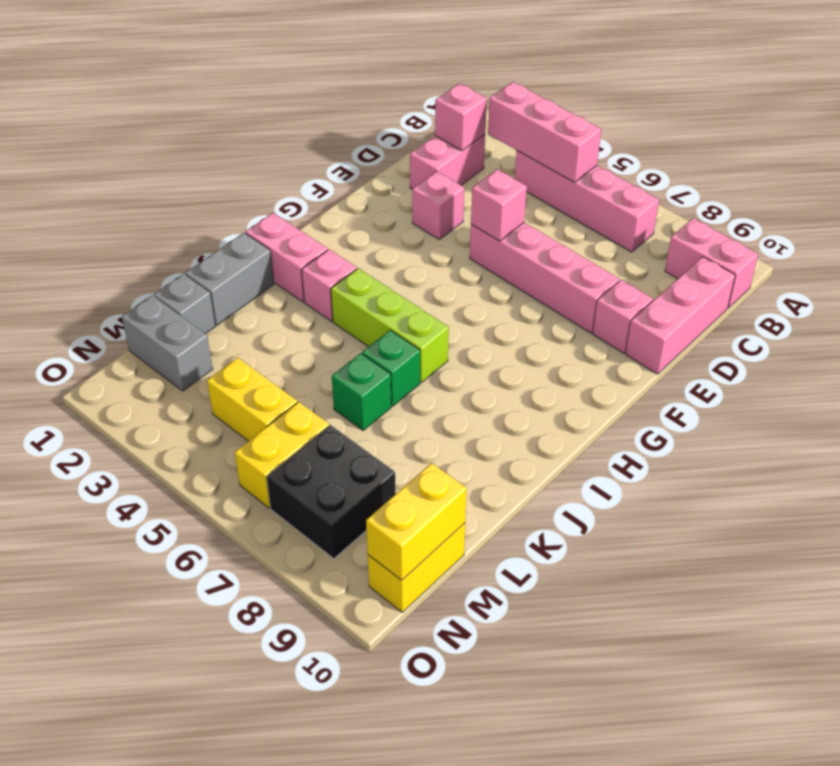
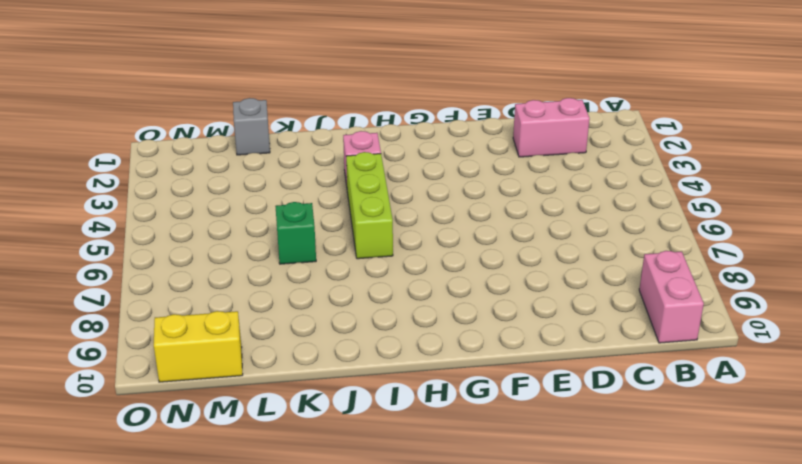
none -> pink 1x4 brick [515,151,659,252]
none -> pink 1x3 brick [626,257,735,374]
none -> pink 1x1 brick [412,171,464,239]

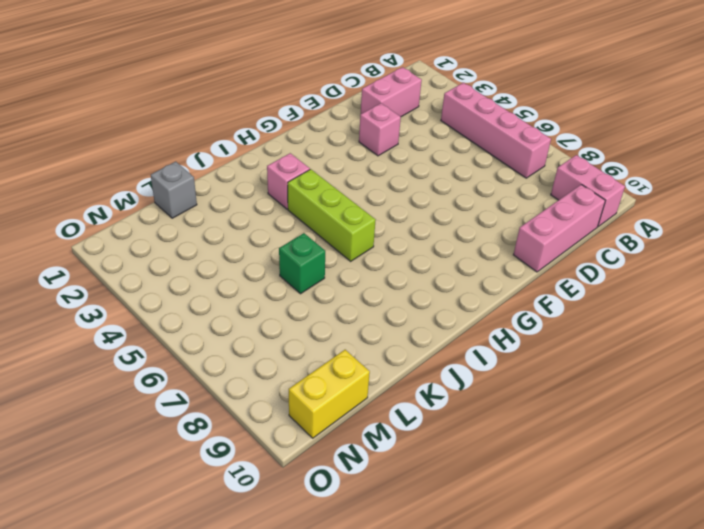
none -> pink 1x4 brick [470,223,620,333]
none -> pink 1x1 brick [593,280,653,353]
none -> pink 1x2 brick [246,213,328,302]

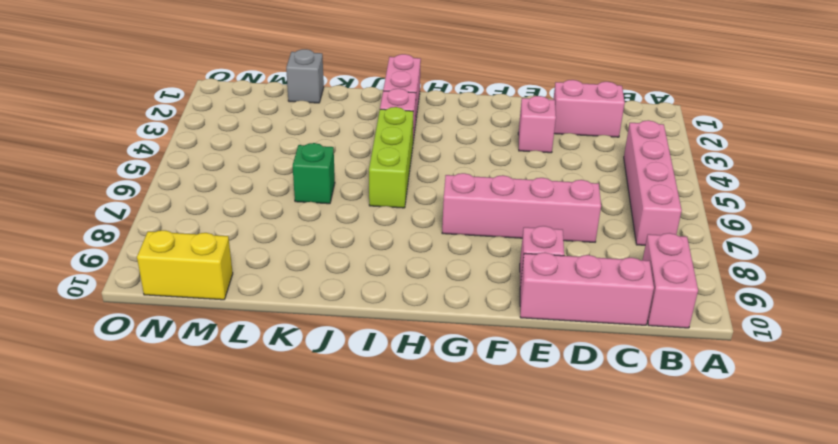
pink 1x4 brick [442,173,601,242] -> pink 1x4 brick turned to [470,223,620,333]
none -> grey 1x2 brick [185,233,274,325]
none -> green 1x1 brick [362,330,420,406]
none -> grey 1x2 brick [122,296,213,391]

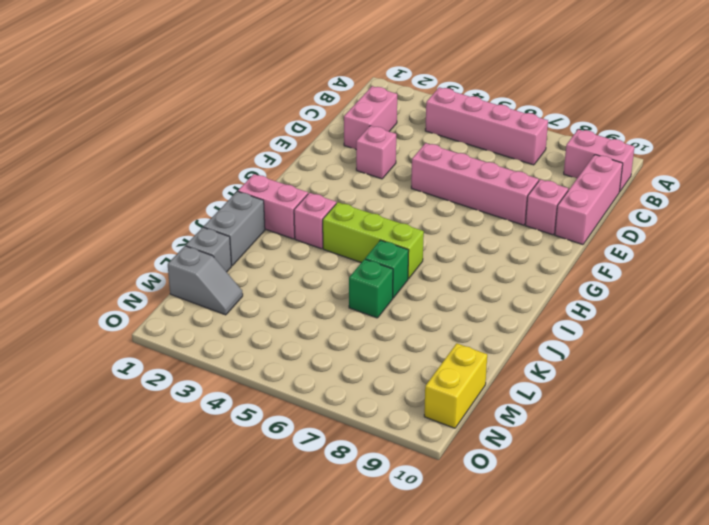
grey 1x2 slope [168,246,243,315] -> grey 1x2 brick [122,296,213,391]
none -> yellow 1x2 brick [207,358,297,441]
none -> yellow 1x2 brick [235,402,329,508]
none -> black 2x2 brick [267,425,396,559]

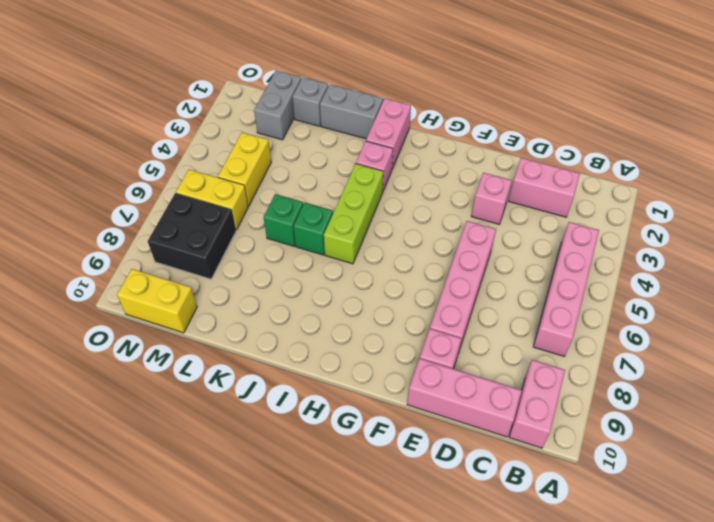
none -> pink 1x3 brick [488,82,601,182]
none -> pink 1x1 brick [435,83,487,151]
none -> pink 1x1 brick [471,169,527,241]

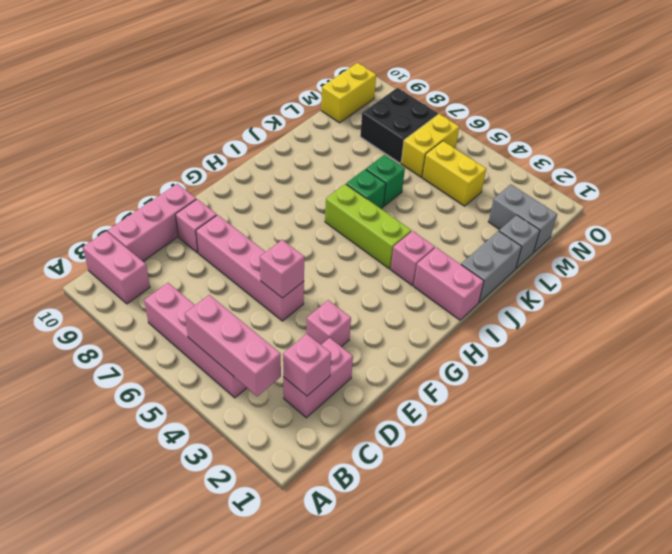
none -> yellow 1x2 brick [366,463,467,580]

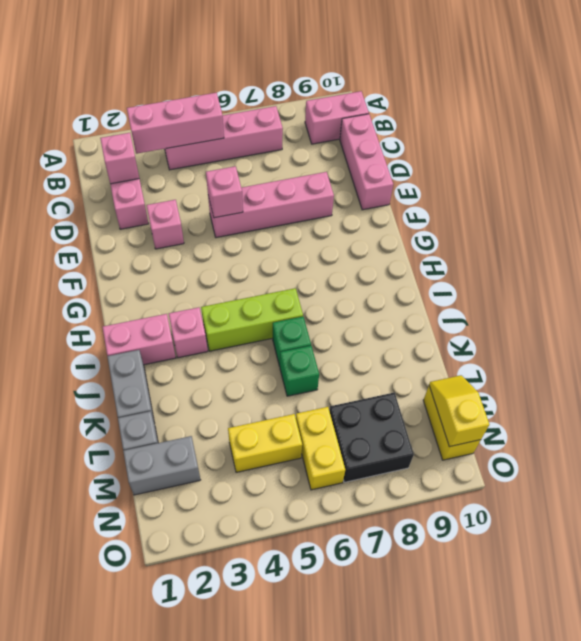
yellow 1x2 slope [429,375,489,447] -> yellow 1x2 brick [366,463,467,580]
none -> pink 1x1 brick [593,280,653,353]

